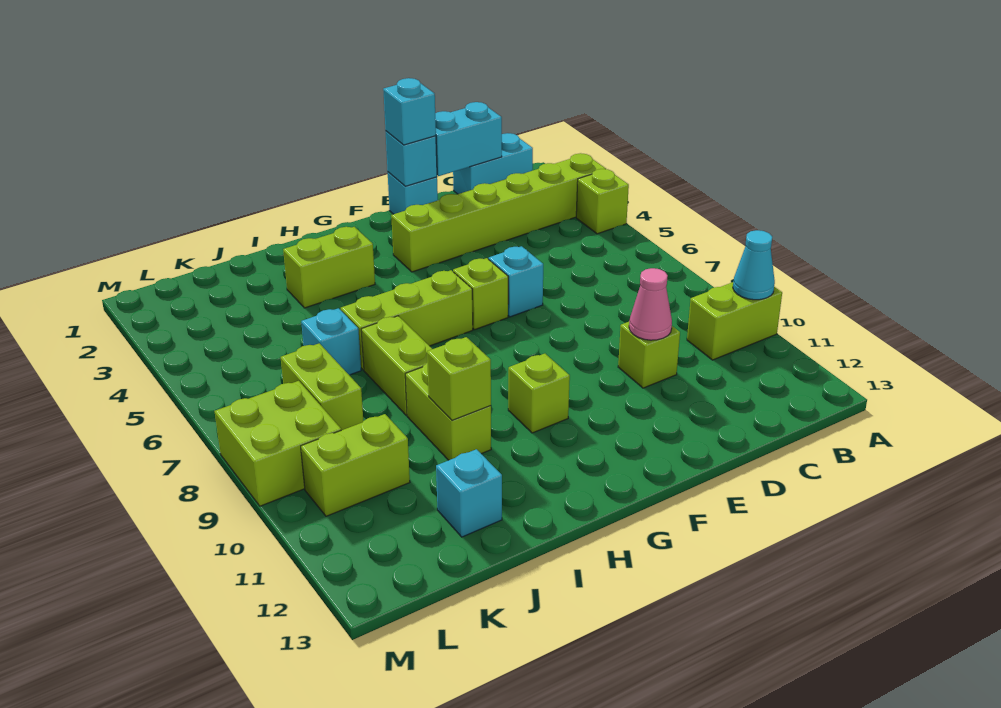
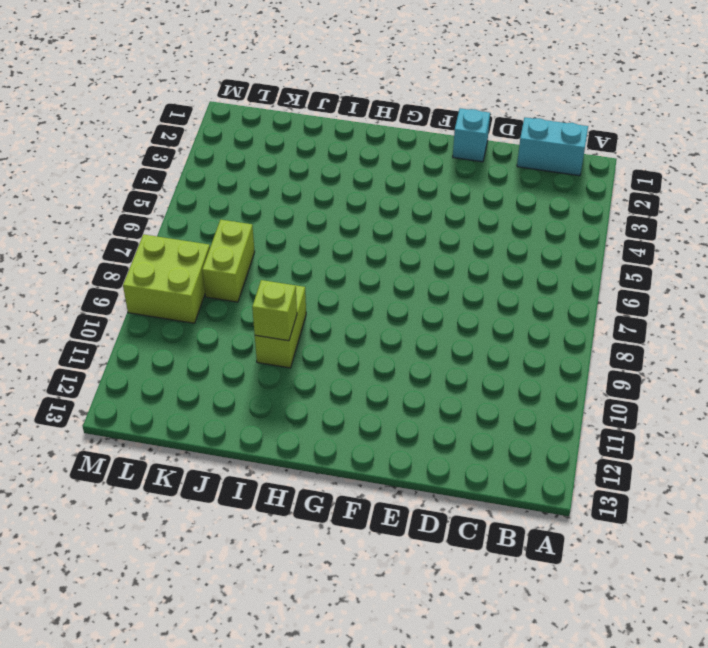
none -> lime 1x6 brick [391,153,606,272]
none -> lime 1x1 brick [576,169,629,234]
none -> lime 1x2 brick [687,282,782,360]

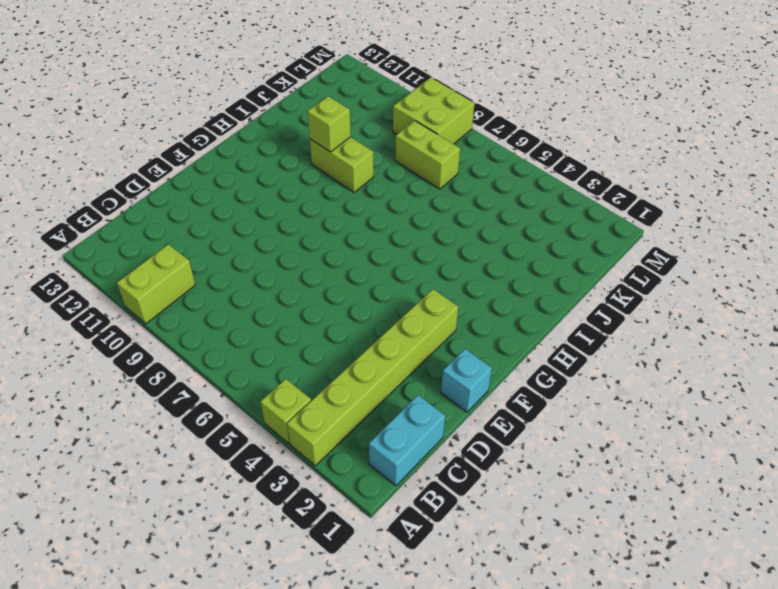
none -> lime 1x1 brick [618,322,680,388]
none -> cyan 1x1 brick [489,246,543,317]
none -> lime 1x1 brick [453,258,508,330]

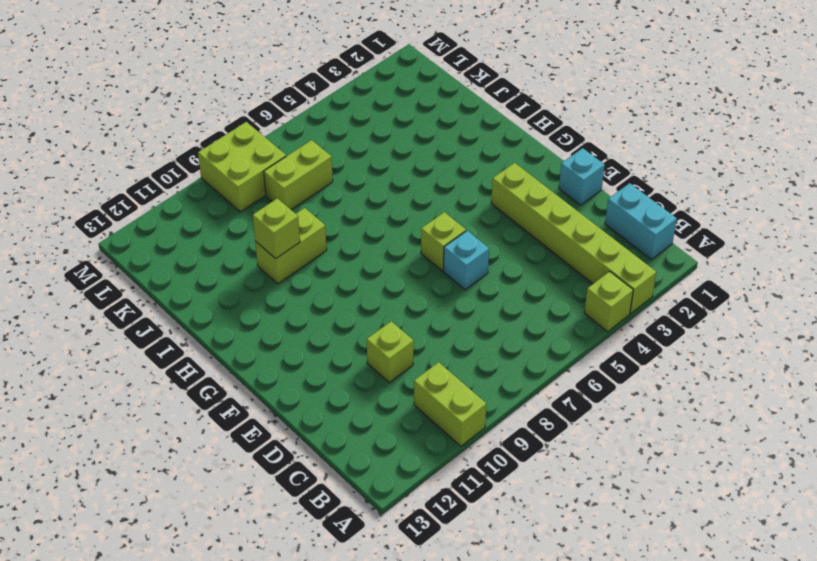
none -> lime 1x3 brick [341,270,473,370]
none -> lime 1x1 brick [508,354,570,433]
none -> lime 1x2 brick [283,227,375,308]

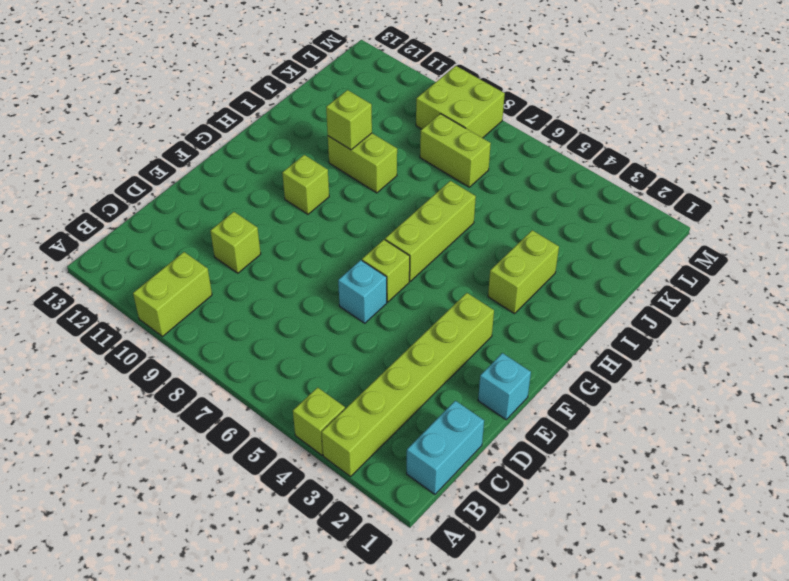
none -> lime 1x2 brick [361,316,432,415]
none -> cyan 1x1 brick [301,308,361,375]
none -> cyan 1x1 brick [436,449,502,537]

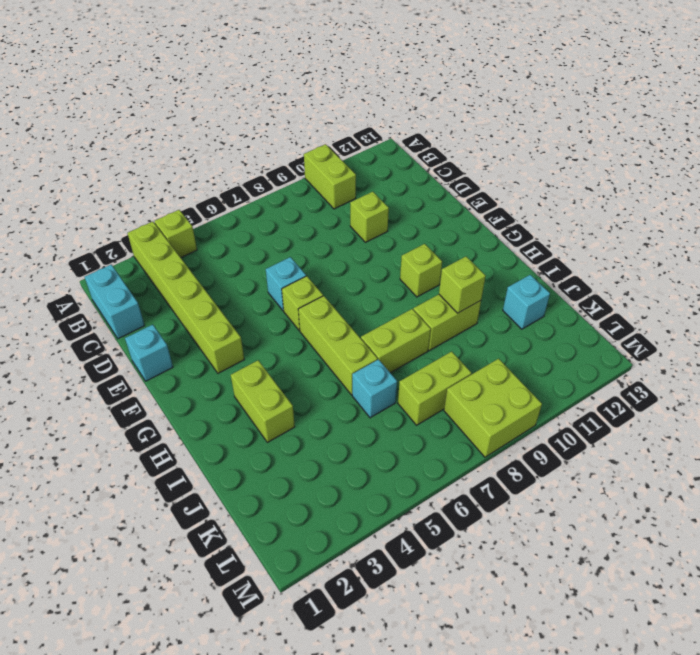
none -> lime 1x2 brick [301,414,410,516]
none -> cyan 1x1 cone [733,230,775,300]
none -> cyan 1x2 brick [435,102,502,176]

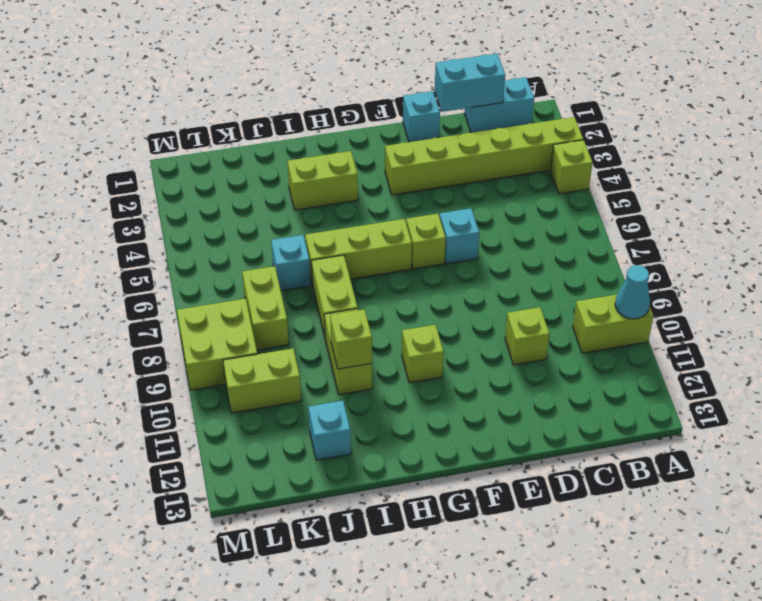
none -> pink 1x1 cone [629,268,672,340]
none -> cyan 1x1 brick [386,131,437,186]
none -> cyan 1x1 brick [383,78,436,145]

